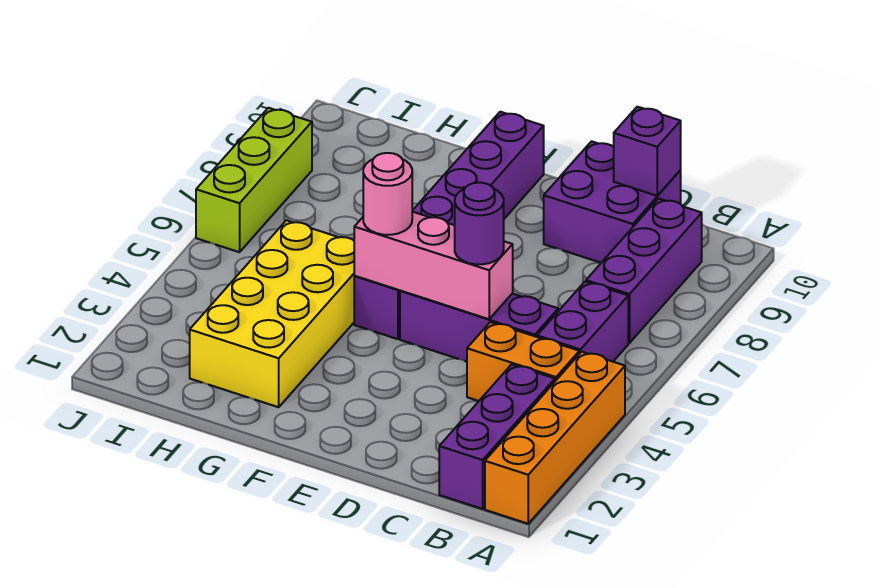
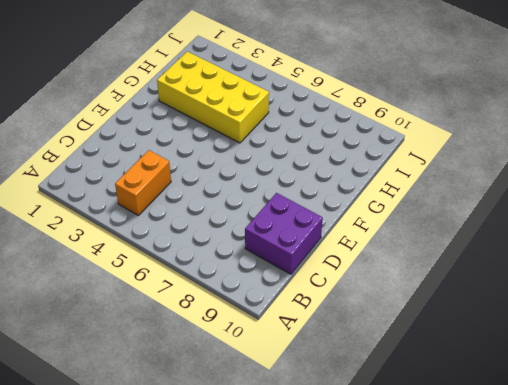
none -> orange 1x4 brick [485,352,625,524]
none -> purple 1x3 brick [439,364,555,509]
none -> purple 1x2 brick [537,282,628,362]

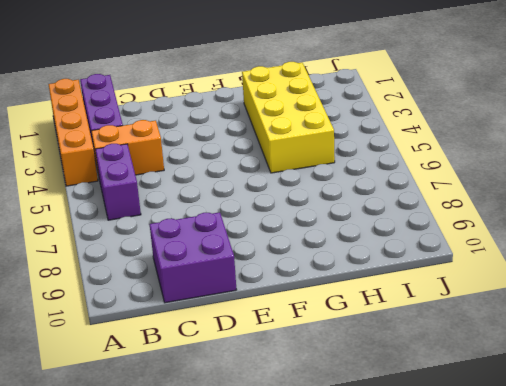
none -> purple 1x3 brick [586,199,702,343]
none -> purple 1x3 brick [400,291,558,362]
none -> purple 1x6 brick [354,112,544,339]

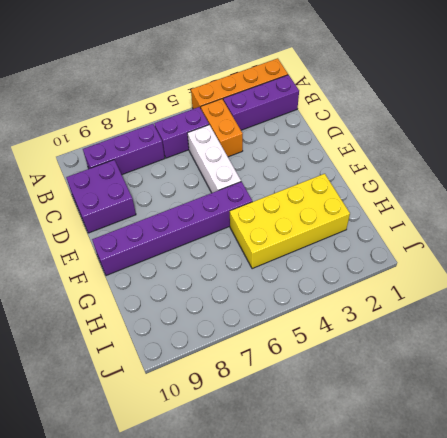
white 1x3 brick [187,125,241,193] -> purple 1x3 brick [400,291,558,362]
none -> lime 1x3 brick [196,108,312,252]
none -> purple 1x1 brick [614,107,681,196]
none -> pink 1x3 brick [354,212,513,319]

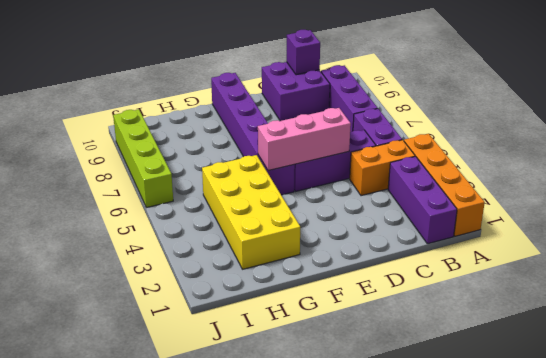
lime 1x4 brick [113,109,173,208] -> lime 1x3 brick [196,108,312,252]
none -> purple 1x1 round brick [455,183,504,264]
none -> pink 1x1 round brick [363,153,412,235]

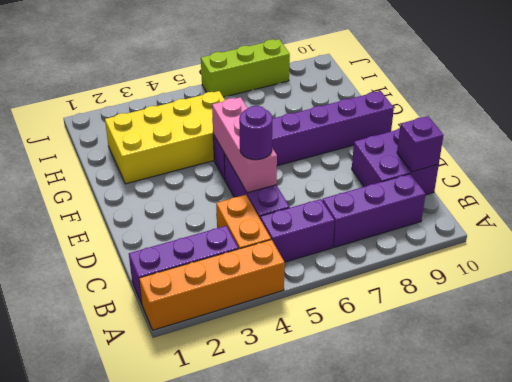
none -> pink 1x1 round brick [363,153,412,235]

